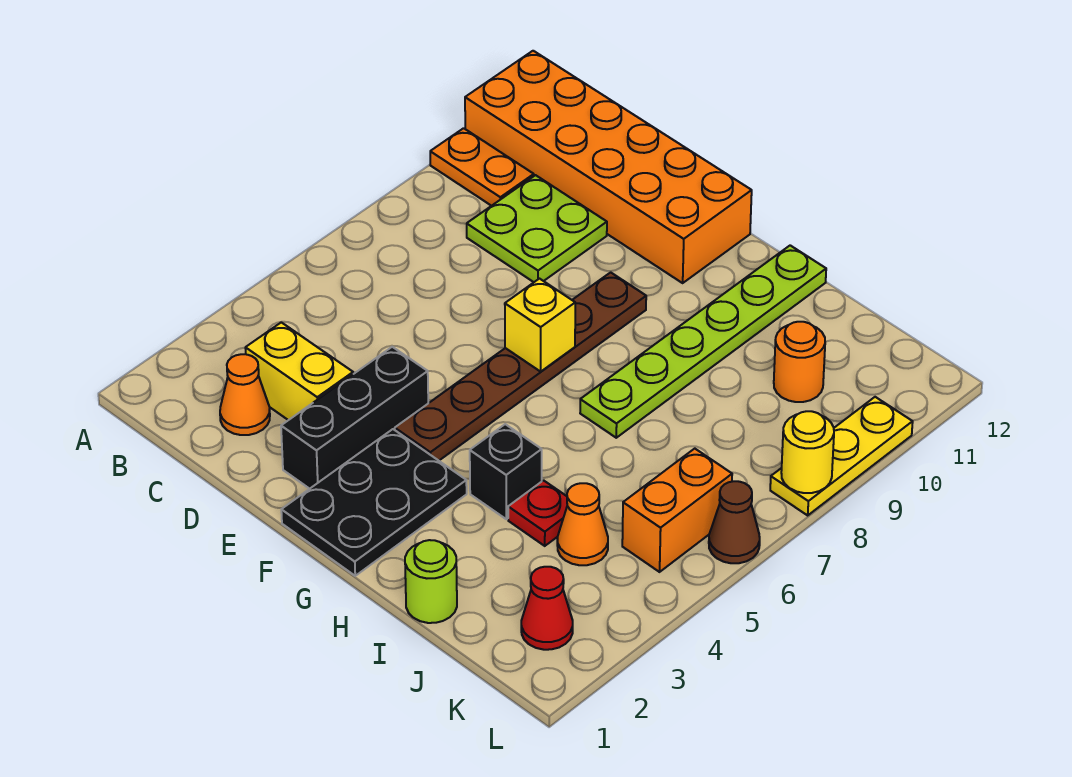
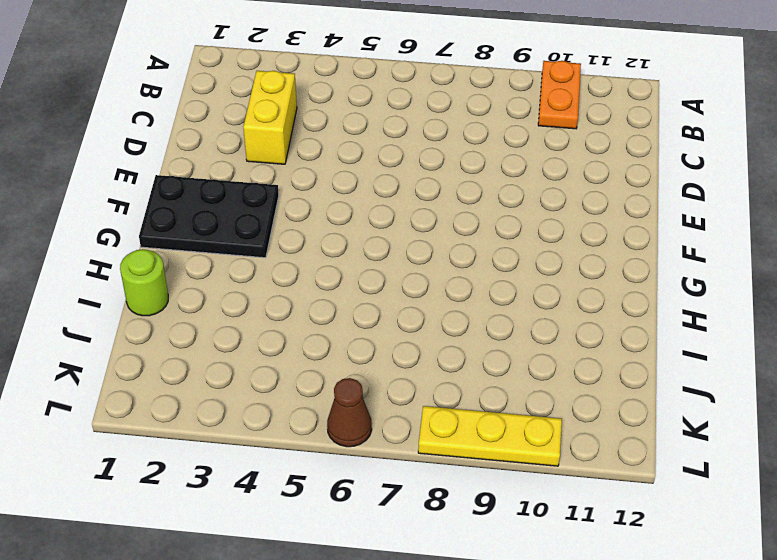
none -> orange 2x6 brick [465,51,752,283]
none -> orange 1x1 cone [220,354,270,435]
none -> lime 2x2 plate [467,175,607,282]

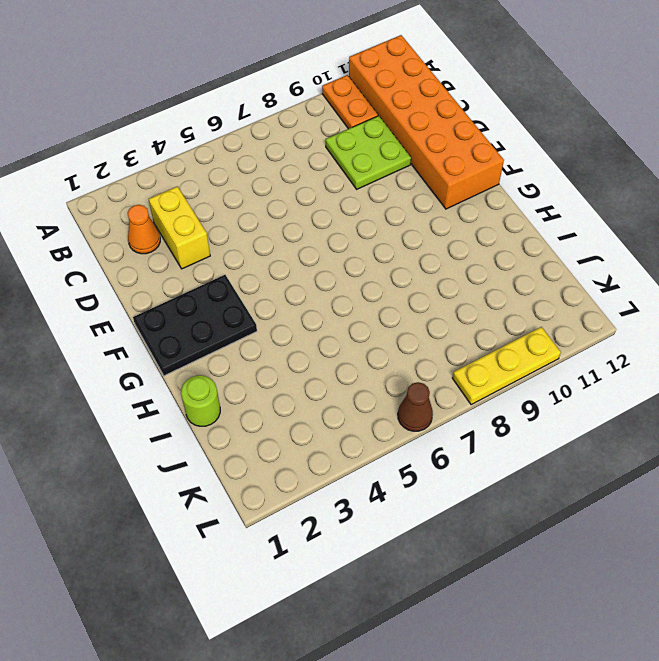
none -> black 1x3 brick [281,347,428,489]
none -> brown 1x6 plate [395,272,646,461]
none -> black 1x1 brick [470,424,542,519]

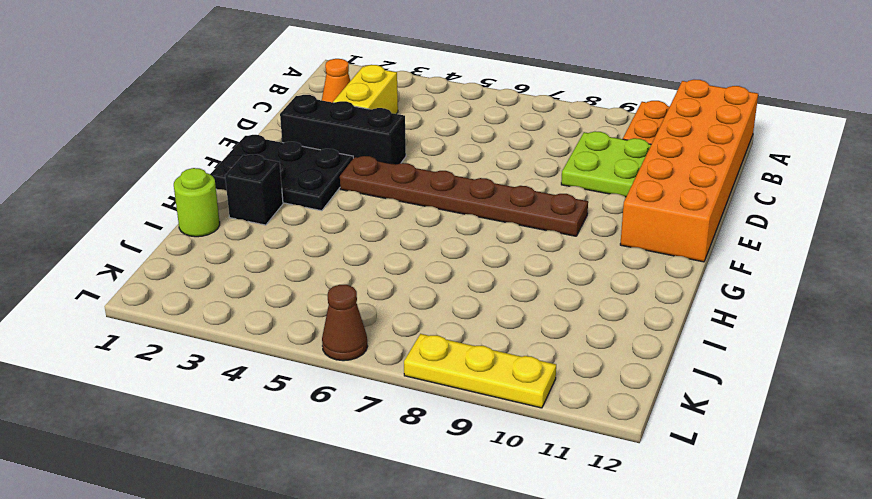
black 1x1 brick [225,154,283,225] -> black 1x1 brick moved to [470,424,542,519]
none -> lime 1x6 plate [580,245,826,438]
none -> red 1x1 plate [508,480,567,546]
none -> orange 1x1 cone [557,483,608,565]

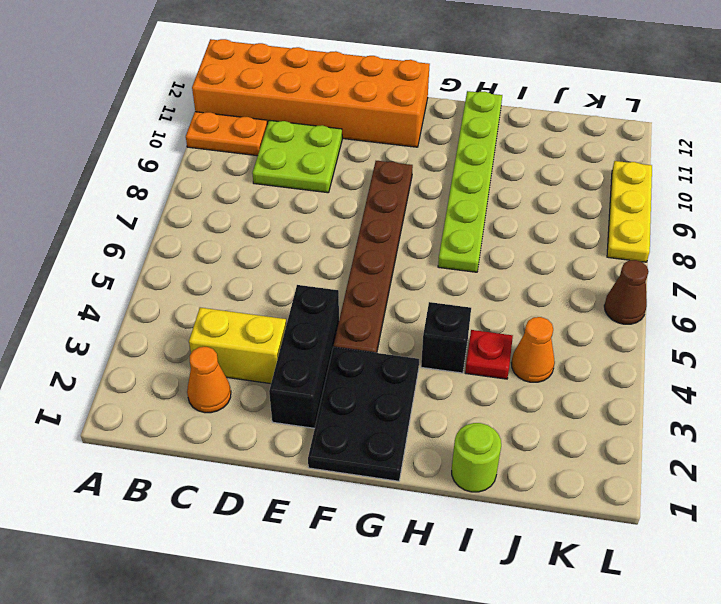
none -> orange 1x1 round brick [774,322,825,402]
none -> red 1x1 cone [521,567,573,650]
none -> orange 1x2 brick [622,449,732,572]

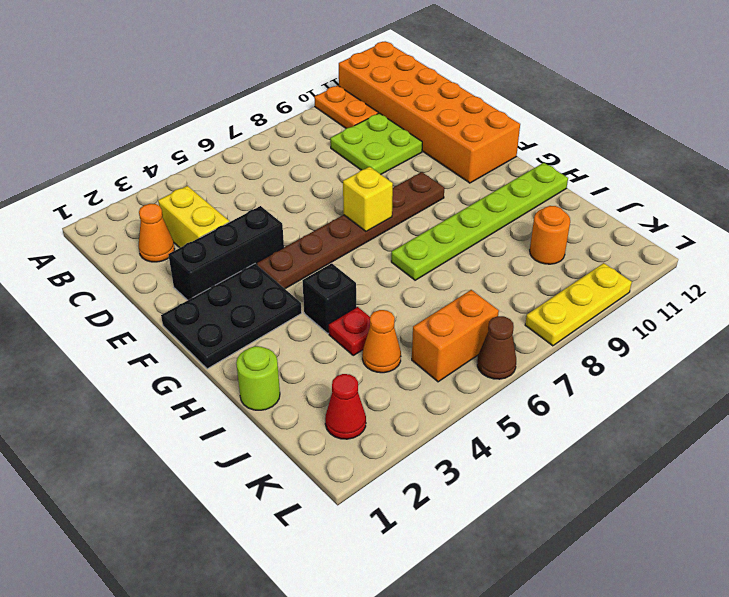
none -> yellow 1x1 round brick [781,411,834,493]

